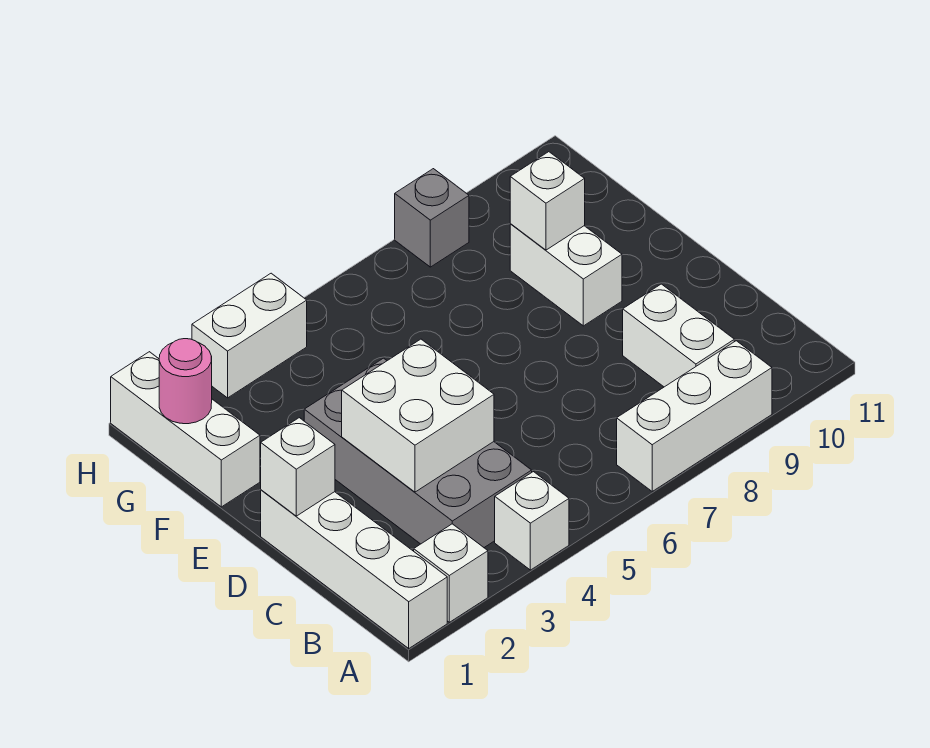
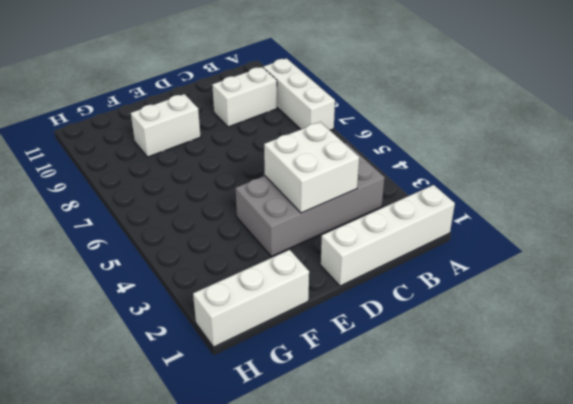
none -> white 1x1 brick [414,524,488,622]
none -> white 1x1 brick [495,472,569,570]
none -> white 1x2 brick [192,273,307,398]

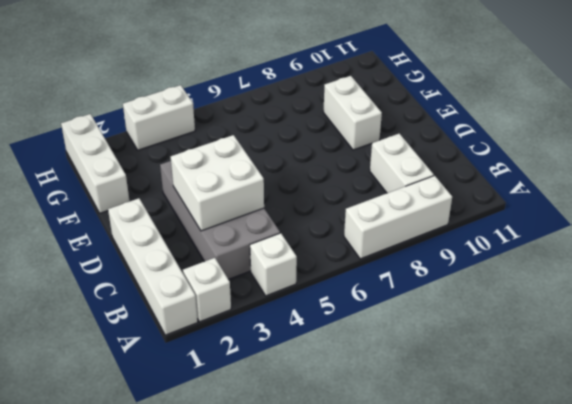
none -> grey 1x1 brick [395,169,469,267]
none -> white 1x1 brick [261,418,335,516]
none -> white 1x1 brick [510,152,585,250]

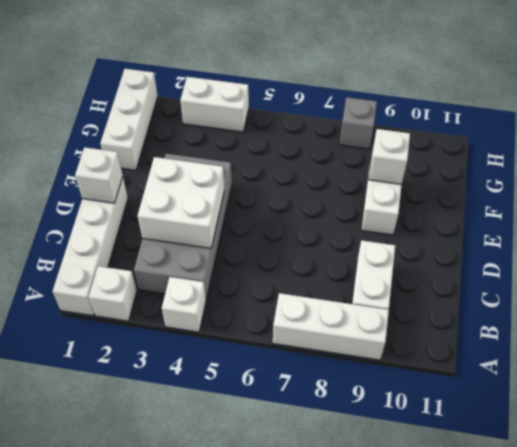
none -> pink 1x1 round brick [159,339,212,424]

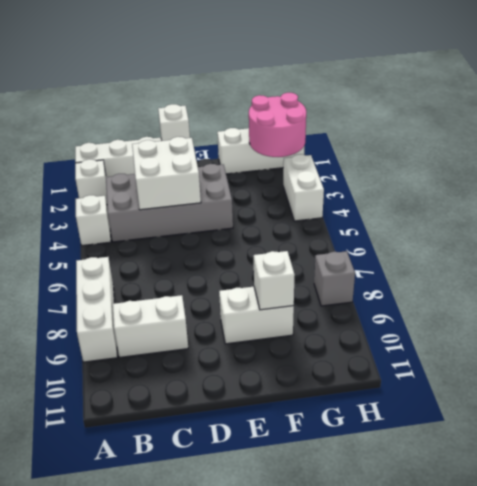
pink 2x2 round brick [249,93,306,157] -> pink 1x1 round brick [159,339,212,424]

